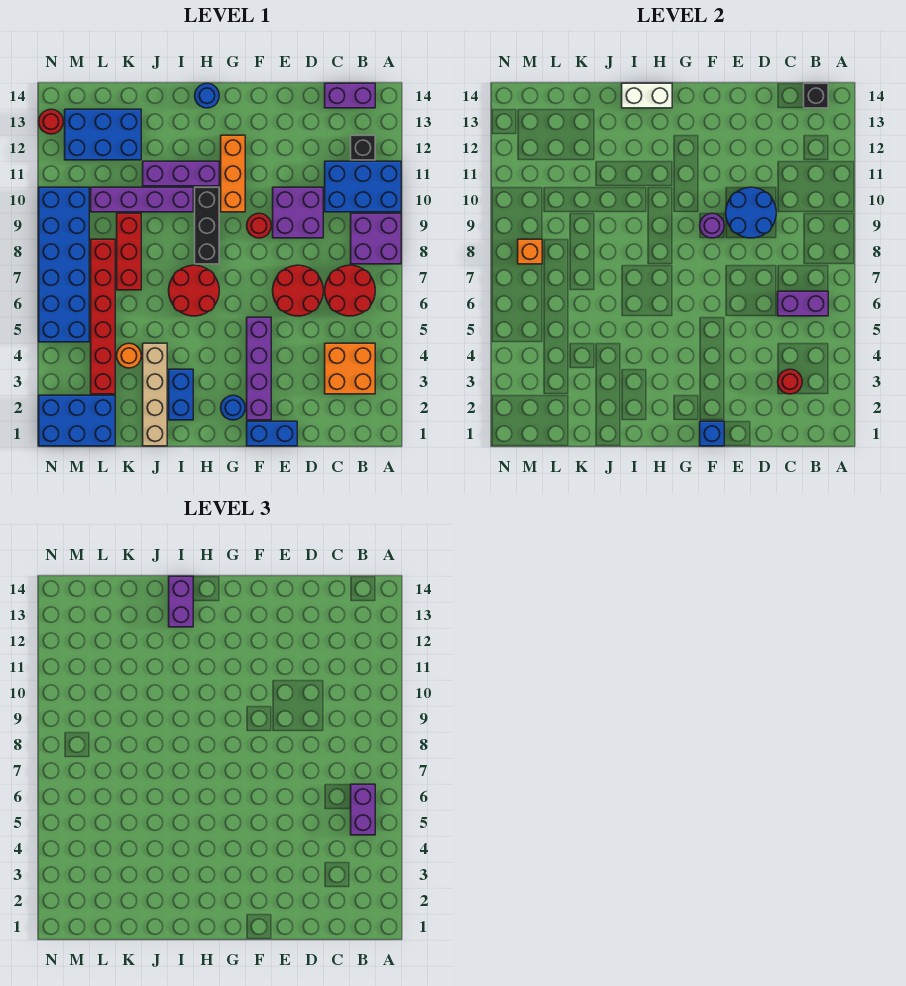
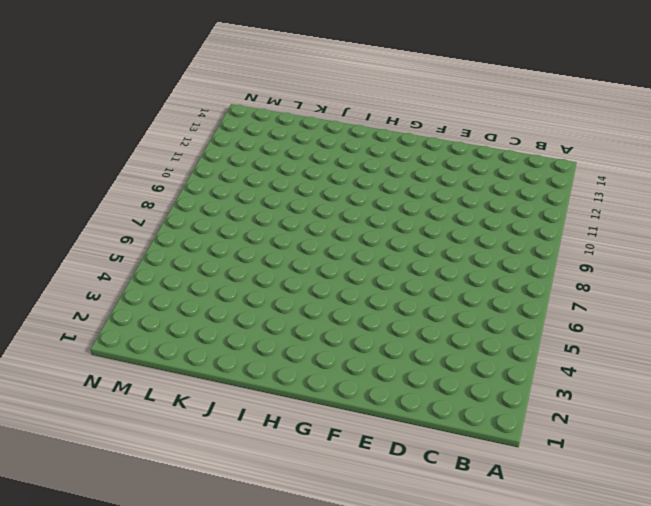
none -> purple 2x2 brick [351,213,401,264]
none -> blue 2x3 brick [325,161,401,212]
none -> orange 2x2 brick [325,343,375,394]
none -> red 2x2 round brick [325,265,375,316]

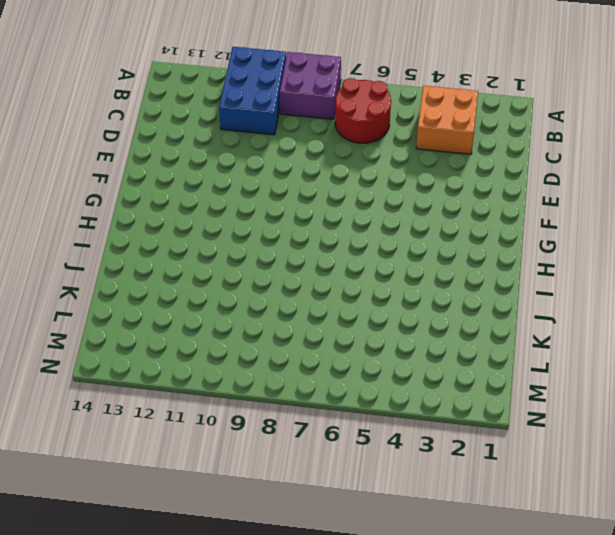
none -> black 1x1 brick [351,135,375,160]
none -> purple 1x2 brick [325,83,375,108]
none -> red 2x2 round brick [273,265,323,316]
none -> purple 2x2 brick [273,187,323,238]

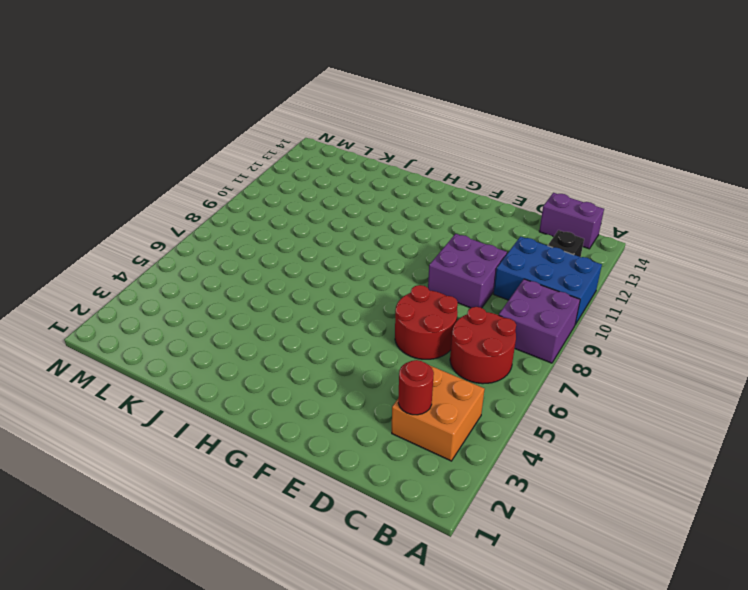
none -> blue 1x2 brick [247,421,297,446]
none -> purple 1x4 brick [247,317,271,420]
none -> red 1x1 round brick [247,213,271,238]
none -> blue 1x1 round brick [221,395,245,420]

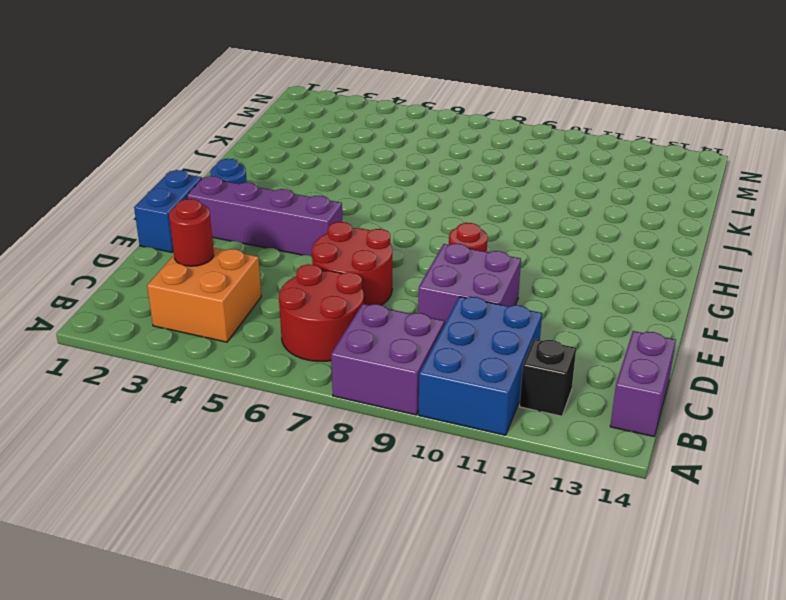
none -> orange 1x3 brick [221,135,245,212]
none -> red 2x2 round brick [169,265,219,316]
none -> black 1x3 brick [195,187,219,264]
none -> purple 1x3 brick [143,161,219,186]

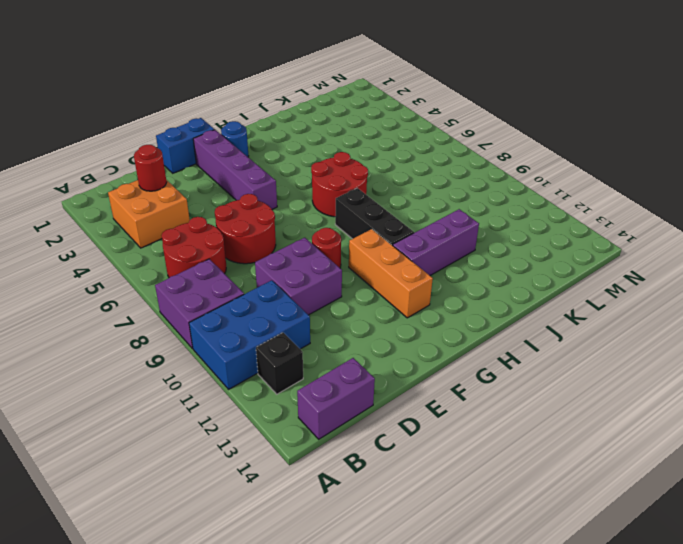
none -> blue 1x1 round brick [195,83,219,108]
none -> blue 1x2 brick [169,369,193,420]
none -> purple 1x4 brick [91,187,193,212]
none -> tan 1x4 brick [143,343,167,446]

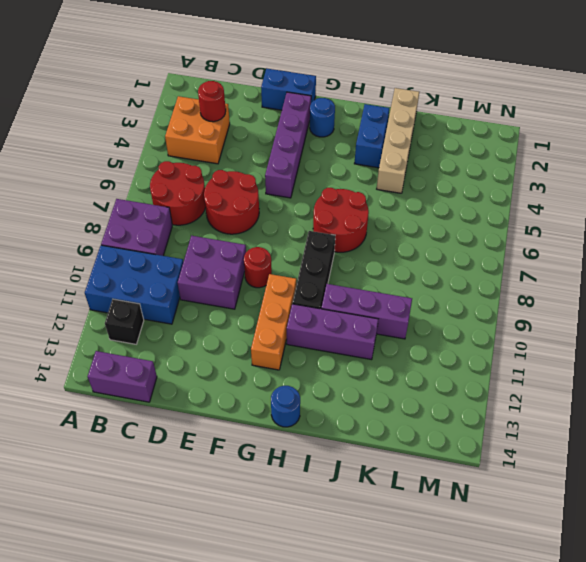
purple 1x3 brick [321,284,412,339] -> purple 1x4 brick [91,187,193,212]
none -> orange 1x1 round brick [117,343,141,368]
none -> red 1x3 brick [117,213,141,290]
none -> blue 2x3 brick [65,109,141,160]
none -> blue 2x3 brick [39,395,115,446]

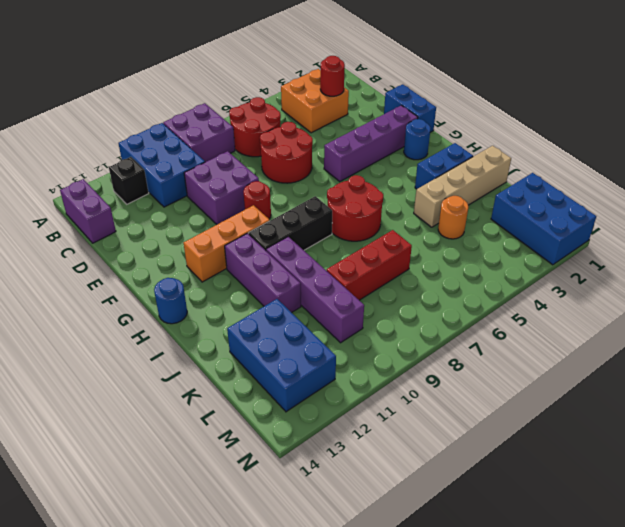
none -> red 1x6 brick [91,239,115,394]
none -> blue 2x6 brick [39,187,89,342]
none -> red 1x1 round brick [39,109,63,134]
none -> purple 1x2 brick [778,291,828,316]

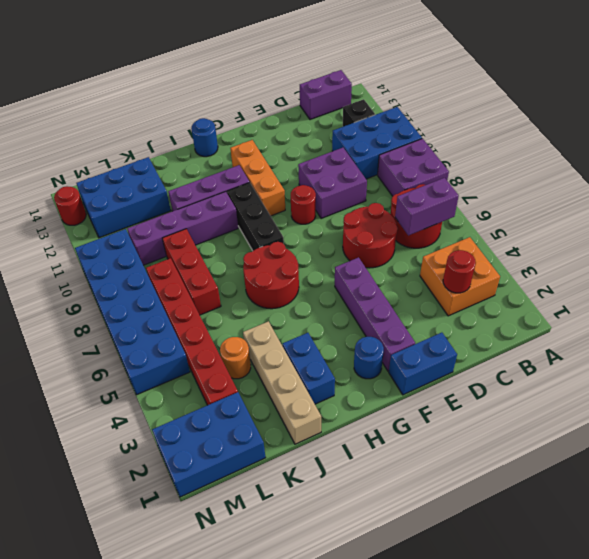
none -> black 1x1 brick [804,83,828,108]
none -> blue 2x2 round brick [726,187,776,238]
none -> blue 1x1 brick [700,421,724,446]
none -> purple 1x1 round brick [700,213,724,238]

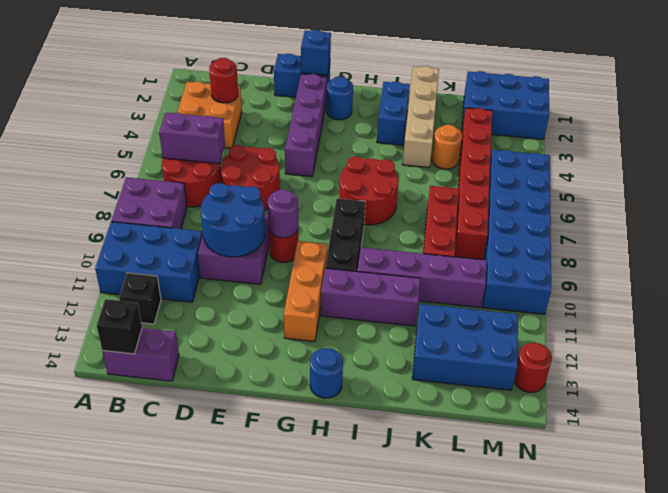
none -> white 1x2 brick [622,83,672,108]
none -> orange 1x1 brick [518,239,542,264]
none -> purple 1x2 brick [351,784,375,835]
none -> purple 1x2 brick [169,576,193,627]

